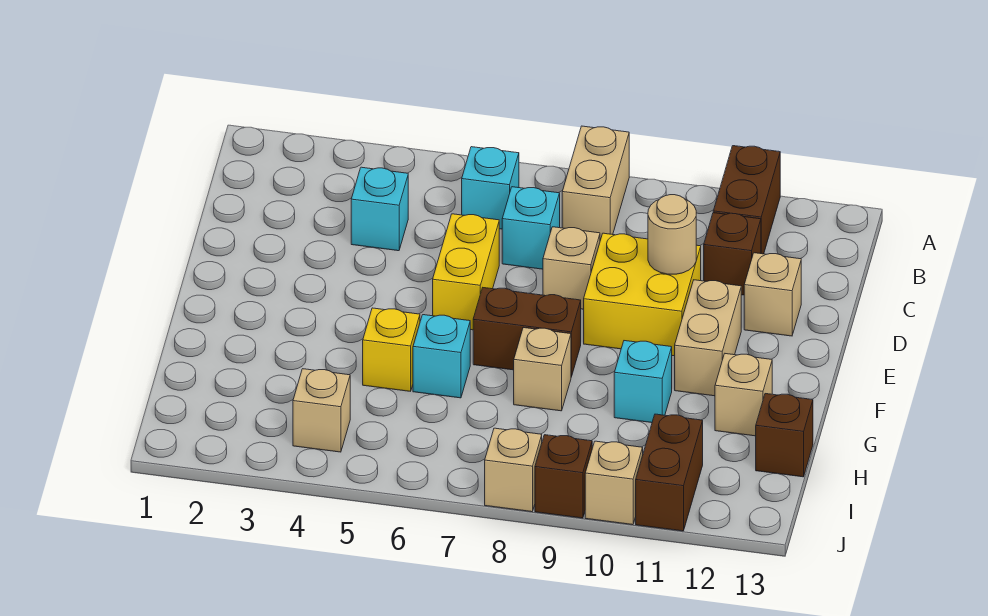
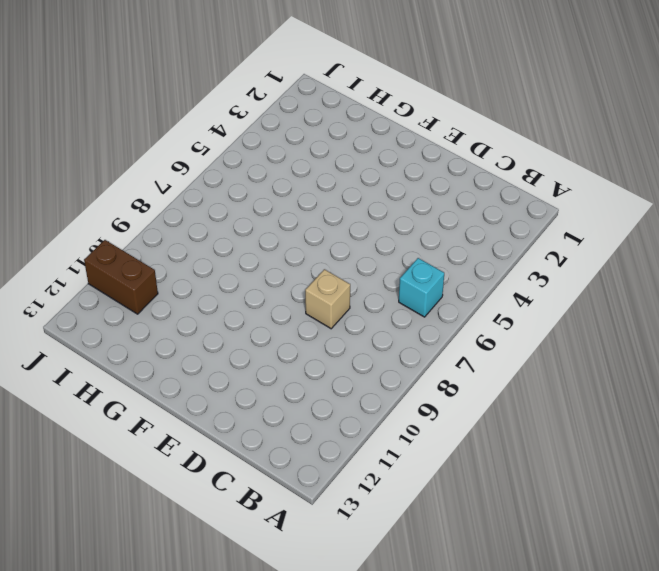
none -> tan 1x2 brick [562,126,629,240]
none -> brown 1x2 brick [713,146,780,254]
none -> cyan 1x1 brick [351,167,408,251]

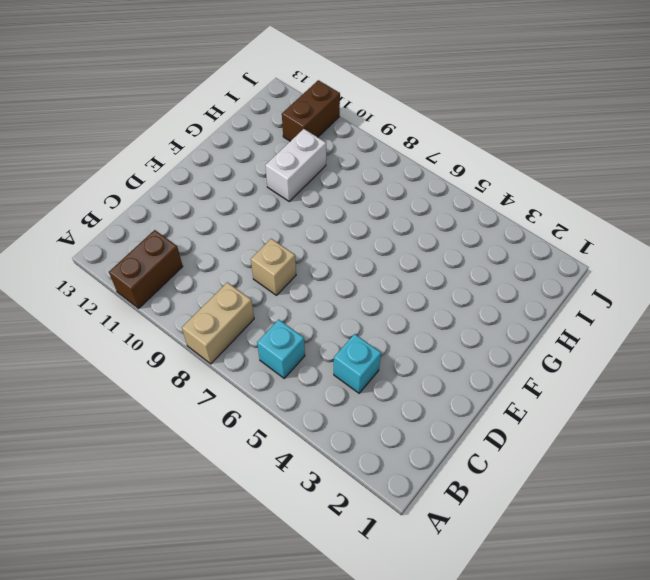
white 1x2 brick [265,129,326,201] -> cyan 1x1 brick [614,341,672,423]
none -> cyan 1x1 brick [502,187,560,269]
none -> brown 1x1 brick [704,213,761,295]
none -> yellow 1x2 brick [433,214,499,330]

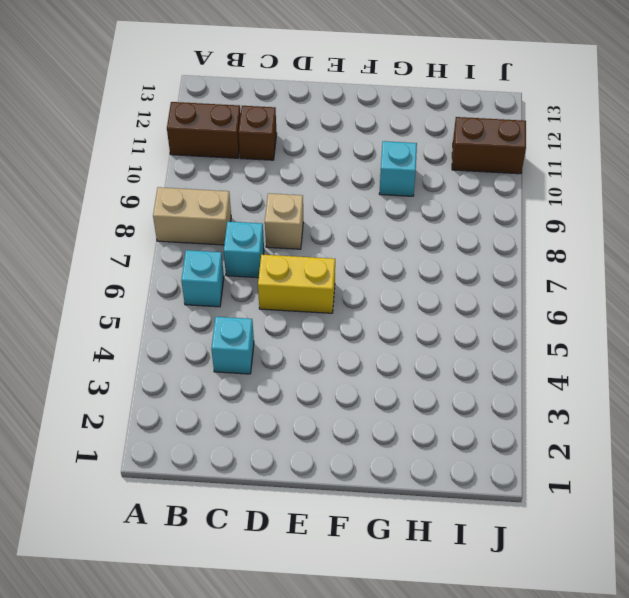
none -> yellow 2x2 brick [584,233,701,356]
none -> tan 1x1 brick [744,253,801,336]
none -> tan 1x2 brick [675,280,741,396]

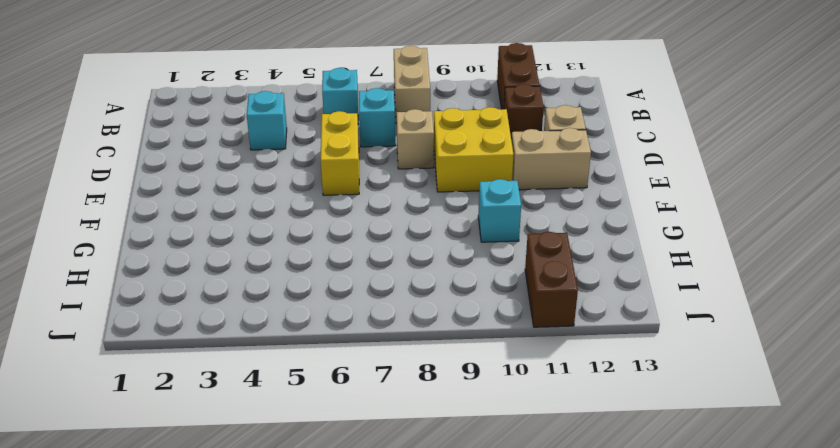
tan 1x2 brick [511,128,591,190] -> tan 1x2 brick turned to [675,280,741,396]
none -> brown 1x2 brick [473,288,581,377]
none -> yellow 1x1 brick [363,308,420,391]
none -> cyan 1x1 brick [413,315,470,398]

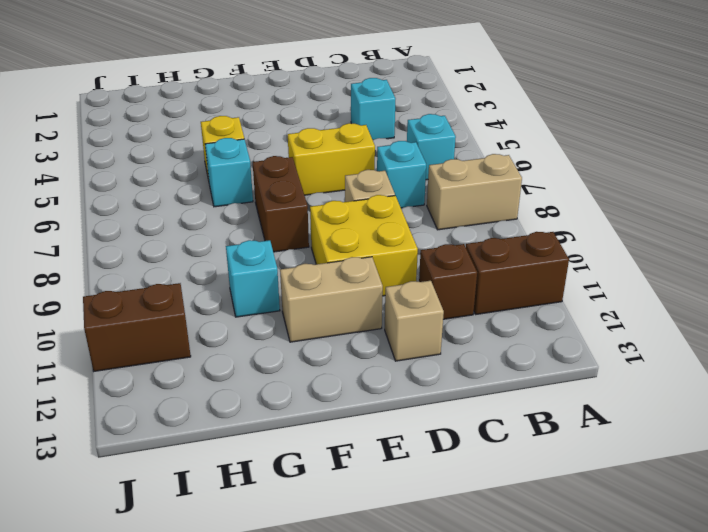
none -> tan 1x1 brick [514,328,571,411]
none -> tan 1x1 brick [715,354,772,436]
none -> brown 1x1 brick [756,394,813,477]

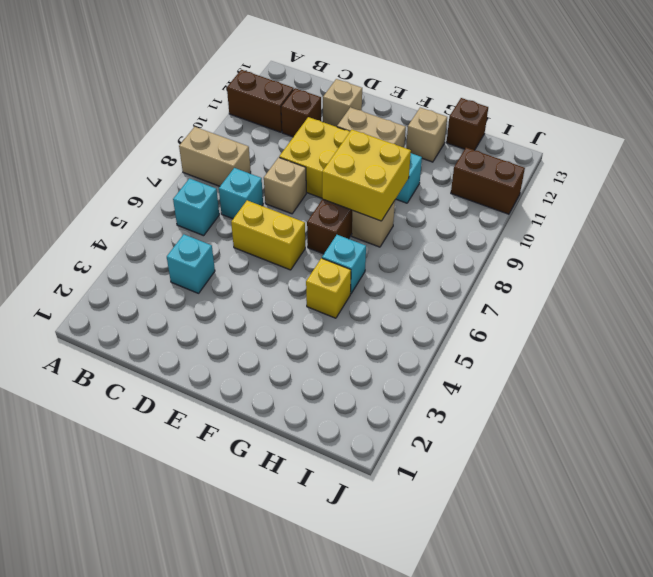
yellow 2x2 brick [322,130,411,221] -> none
none -> tan 1x1 brick [293,369,350,452]
none -> tan 1x1 brick [485,428,542,512]
none -> brown 1x1 brick [535,435,592,518]

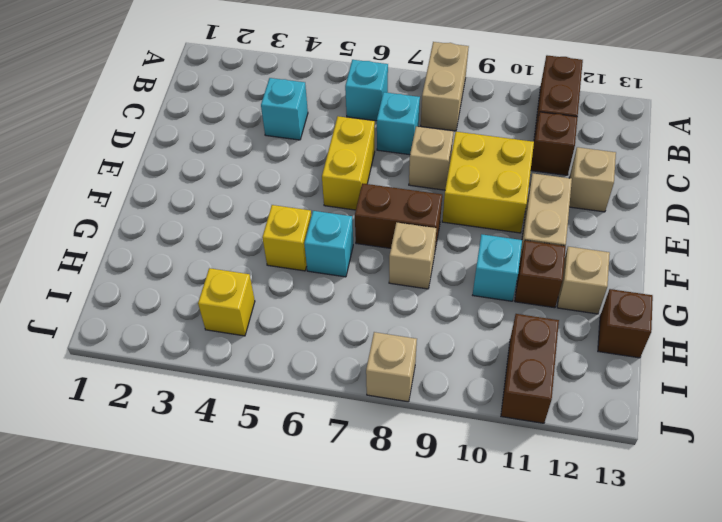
brown 1x1 brick [515,240,566,308] -> brown 1x1 brick moved to [535,435,592,518]
yellow 1x1 brick [198,268,255,336] -> tan 1x1 brick [293,369,350,452]
none -> tan 1x1 brick [585,441,643,525]
none -> tan 1x1 round brick [648,195,696,274]

